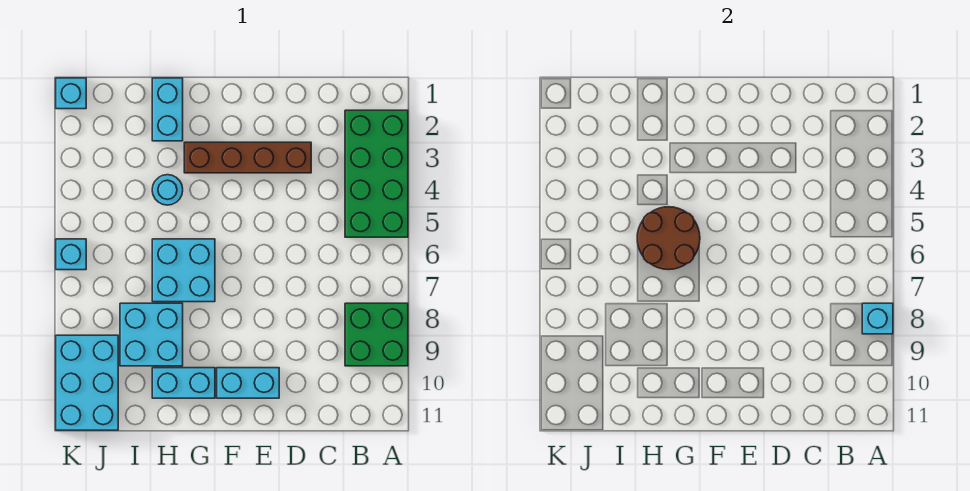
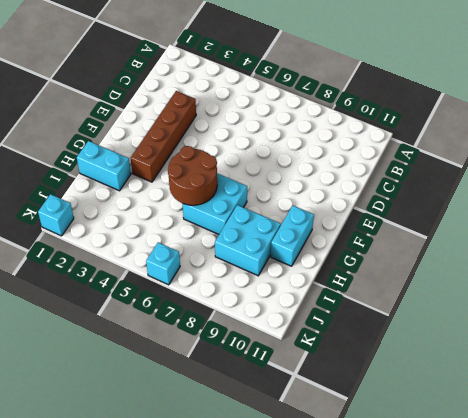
none -> green 2x4 brick [345,110,408,237]
none -> green 2x2 brick [345,303,408,366]
none -> cyan 1x2 brick [217,368,279,398]

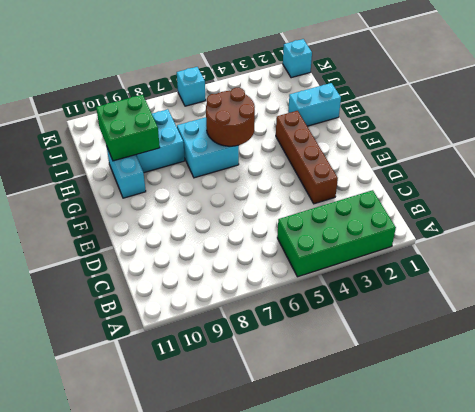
green 2x2 brick [96,95,160,161] -> green 2x2 brick moved to [345,303,408,366]
none -> cyan 1x2 brick [217,368,279,398]
none -> cyan 1x1 round brick [152,175,183,205]
none -> cyan 2x3 brick [56,335,118,430]

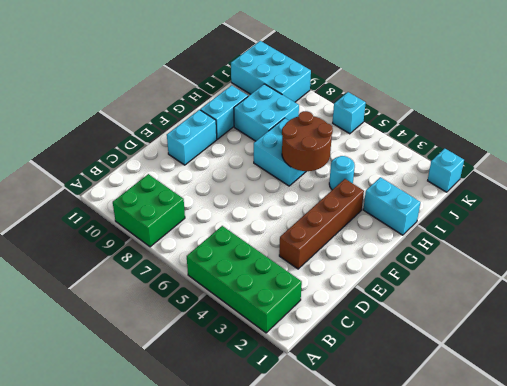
none -> cyan 1x1 brick [862,303,893,334]

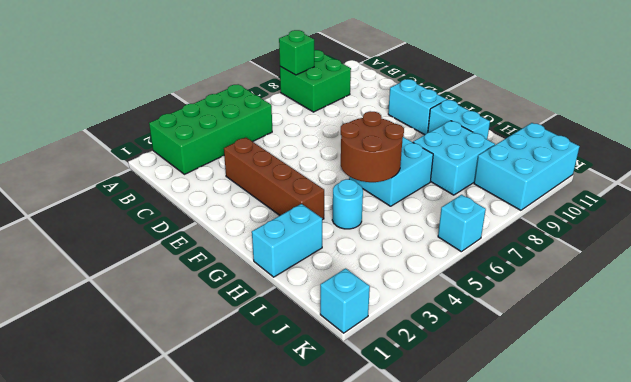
green 1x1 brick [279,30,314,75] -> cyan 1x1 brick [862,303,893,334]

